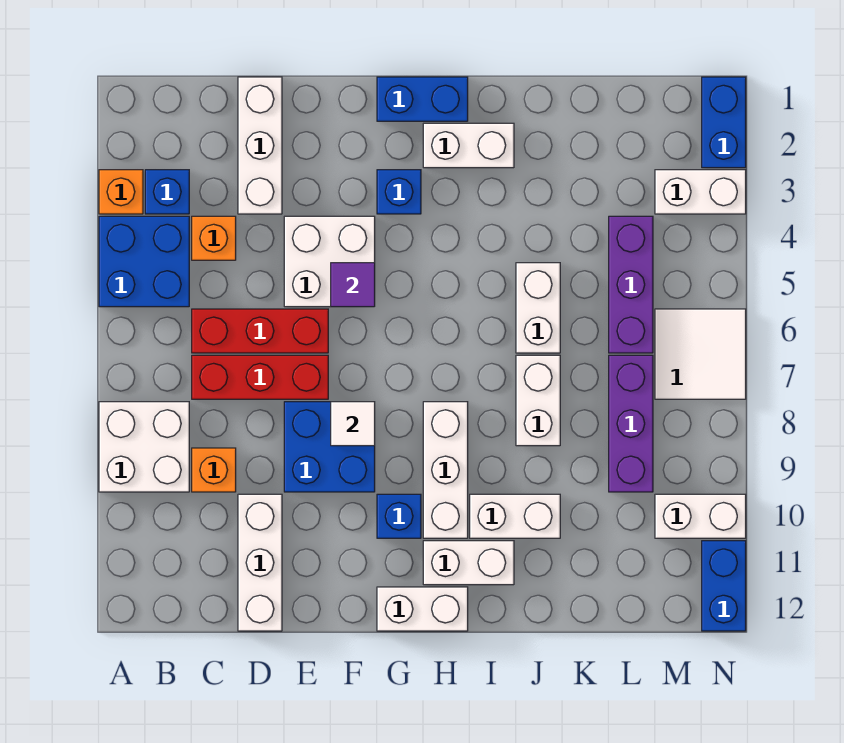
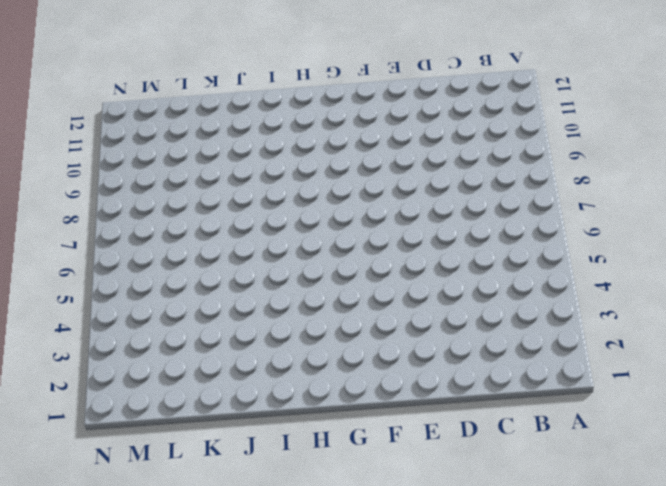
none -> orange 1x1 brick [99,170,143,214]
none -> blue 2x2 brick [99,216,189,307]
none -> white 2x2 brick [99,402,189,492]
none -> blue 1x1 brick [145,170,189,214]

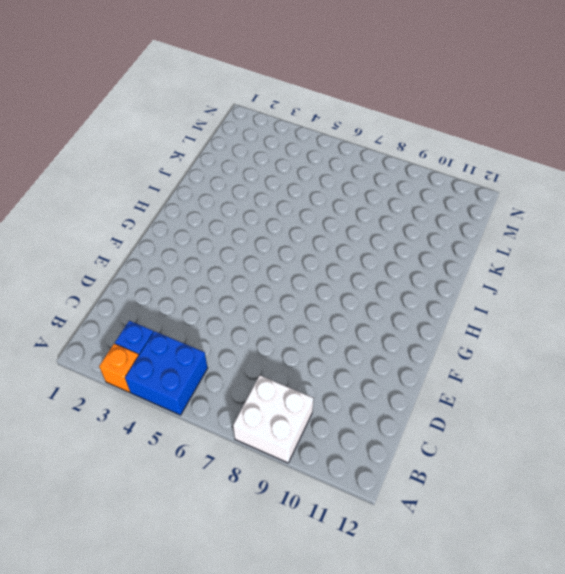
none -> orange 1x1 brick [192,216,236,260]
none -> red 1x3 brick [192,309,328,353]
none -> red 1x3 brick [192,355,328,399]
none -> orange 1x1 brick [192,448,236,492]

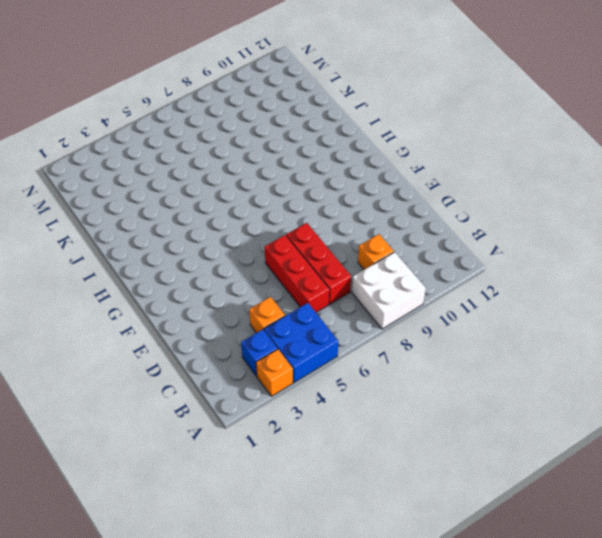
none -> white 1x3 brick [238,77,282,214]
none -> white 1x3 brick [238,494,282,631]
none -> white 2x2 brick [284,216,375,307]
none -> blue 2x2 brick [284,402,375,492]

